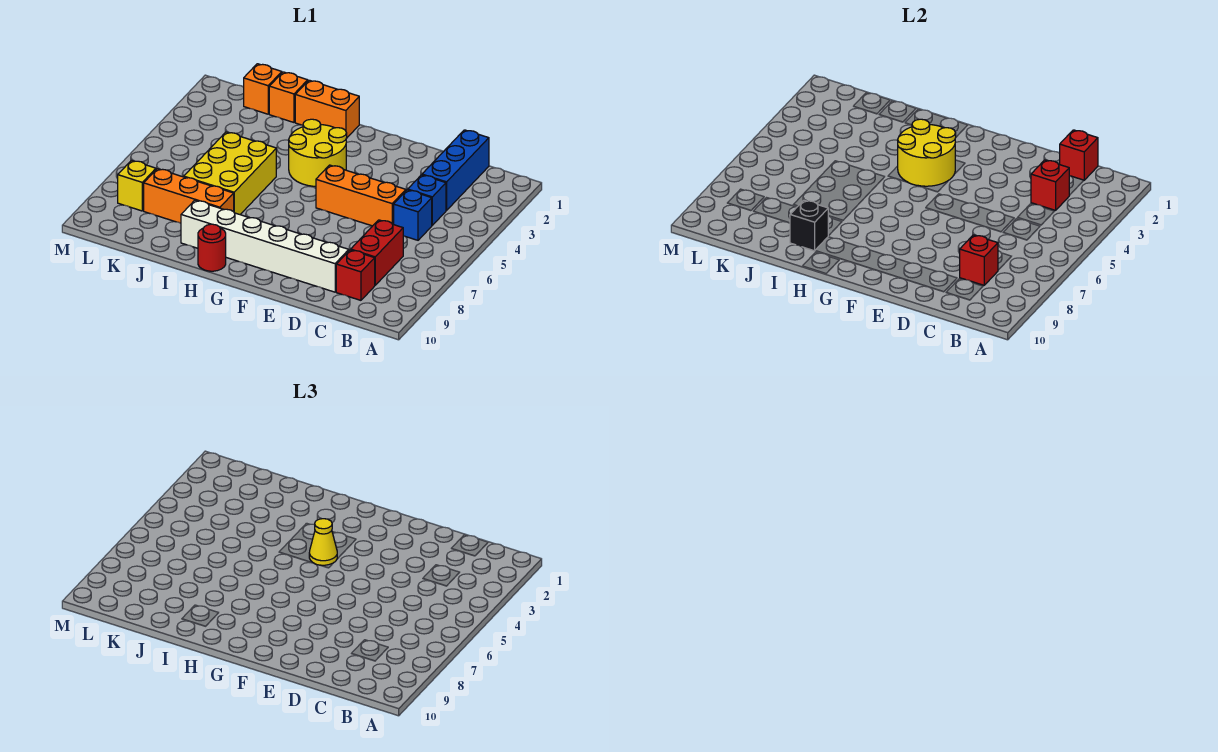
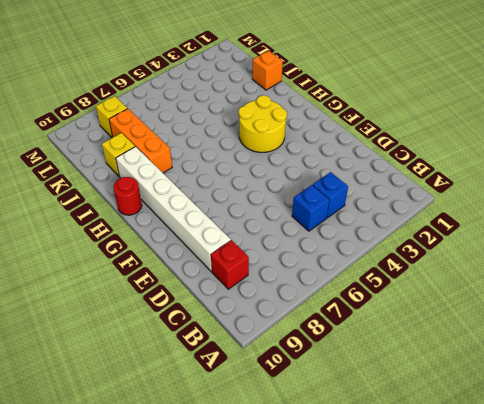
yellow 1x1 brick [102,133,135,177] -> none
none -> blue 1x3 brick [422,130,489,210]
none -> red 1x2 brick [351,220,403,285]
none -> orange 1x3 brick [316,165,406,226]

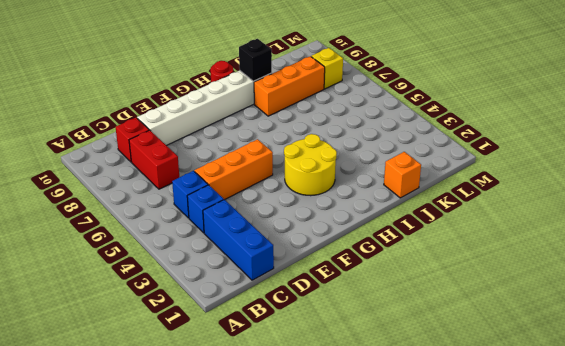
none -> orange 1x2 brick [295,80,359,139]
none -> yellow 2x3 brick [184,132,276,214]
none -> orange 1x1 brick [244,64,282,114]

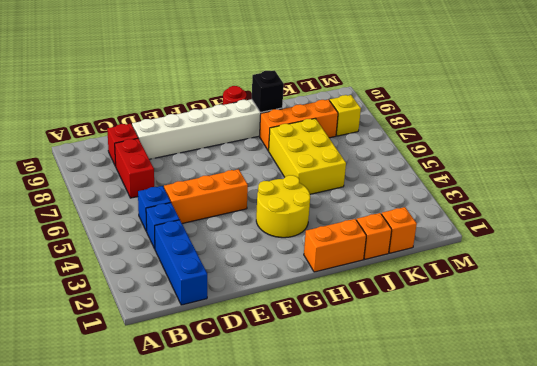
none -> red 1x1 brick [1060,130,1098,180]
none -> red 1x1 brick [1031,160,1069,210]
none -> red 1x1 brick [960,235,998,285]

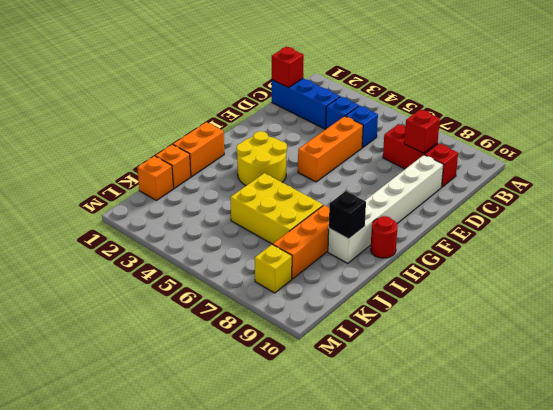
none -> red 1x1 brick [1031,160,1069,210]
none -> yellow 2x2 round brick [898,119,956,186]
none -> yellow 1x1 cone [309,519,337,566]

